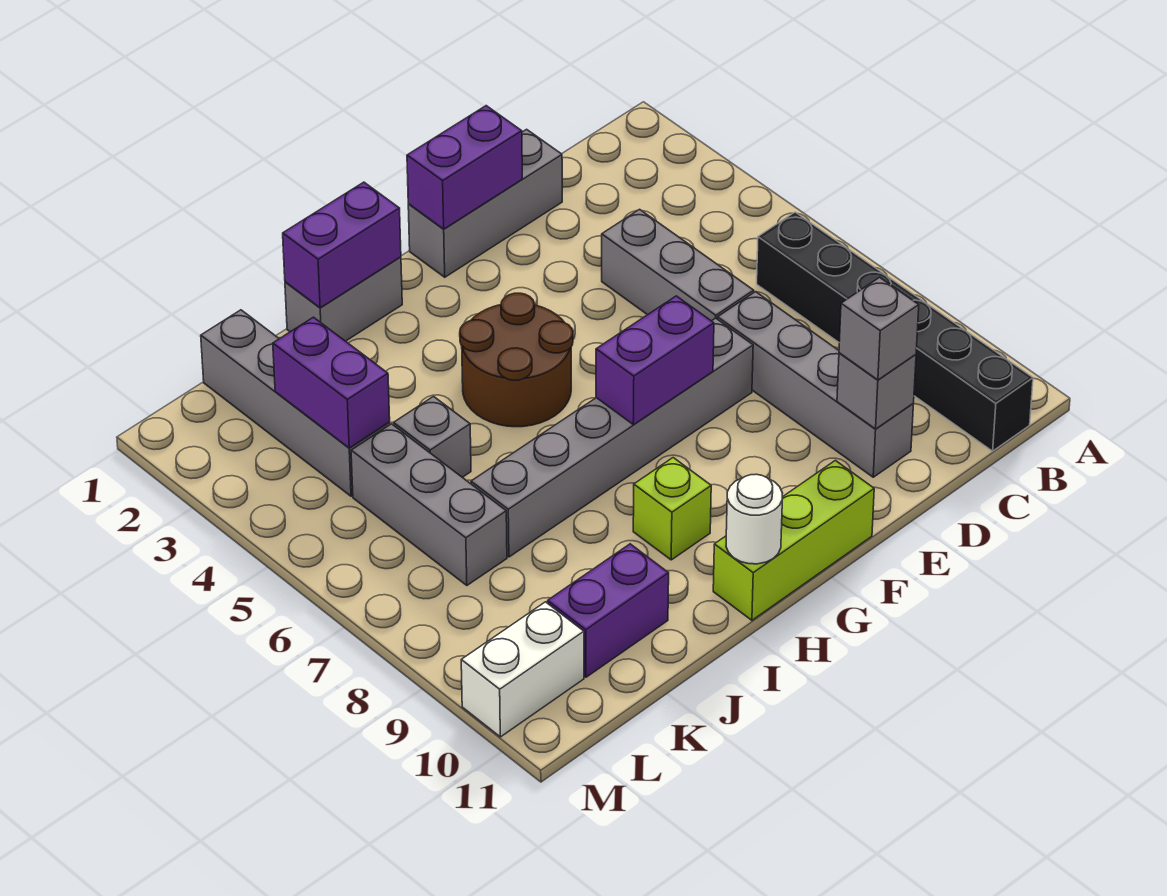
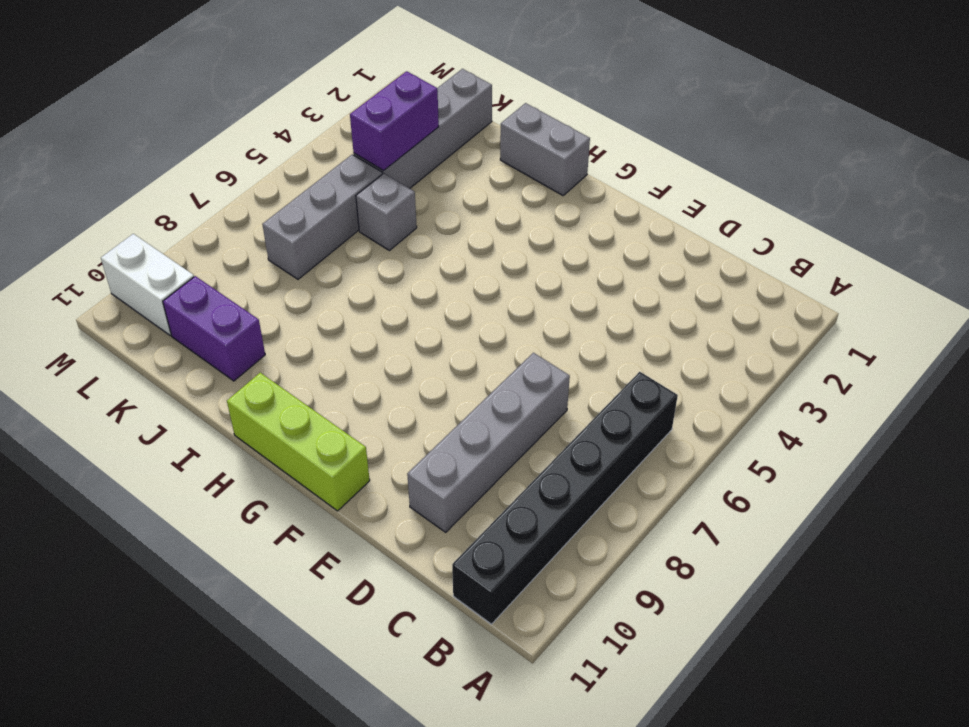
none -> grey 1x3 brick [408,129,562,277]
none -> grey 1x3 brick [602,209,754,321]
none -> grey 1x6 brick [471,318,753,557]

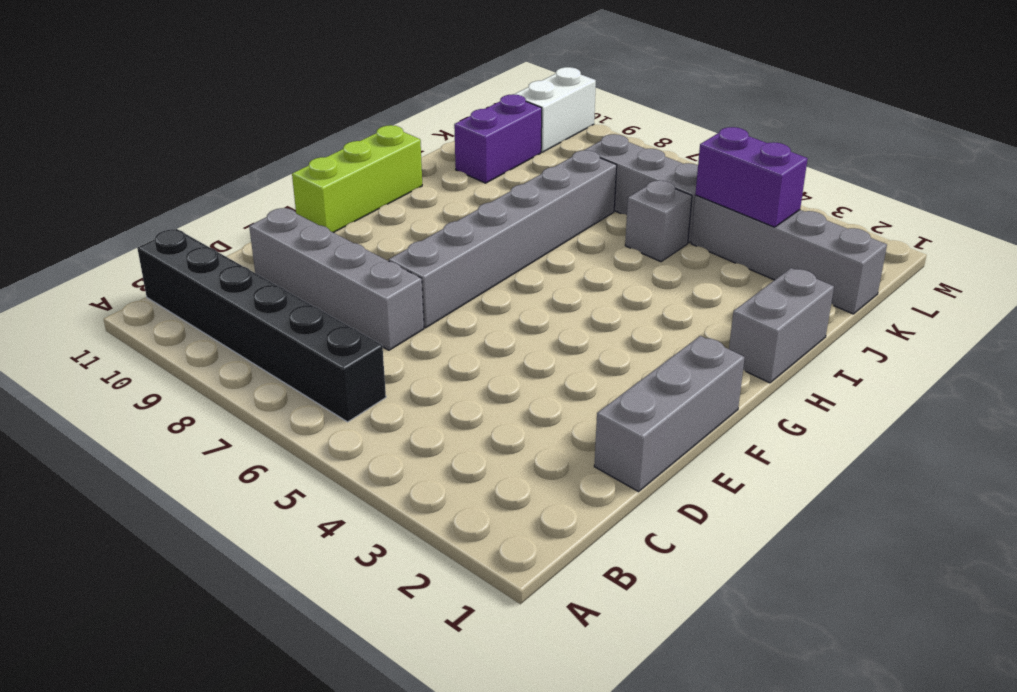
none -> grey 1x3 brick [602,209,754,321]
none -> brown 2x2 round brick [460,293,573,427]
none -> lime 1x1 brick [633,458,711,560]

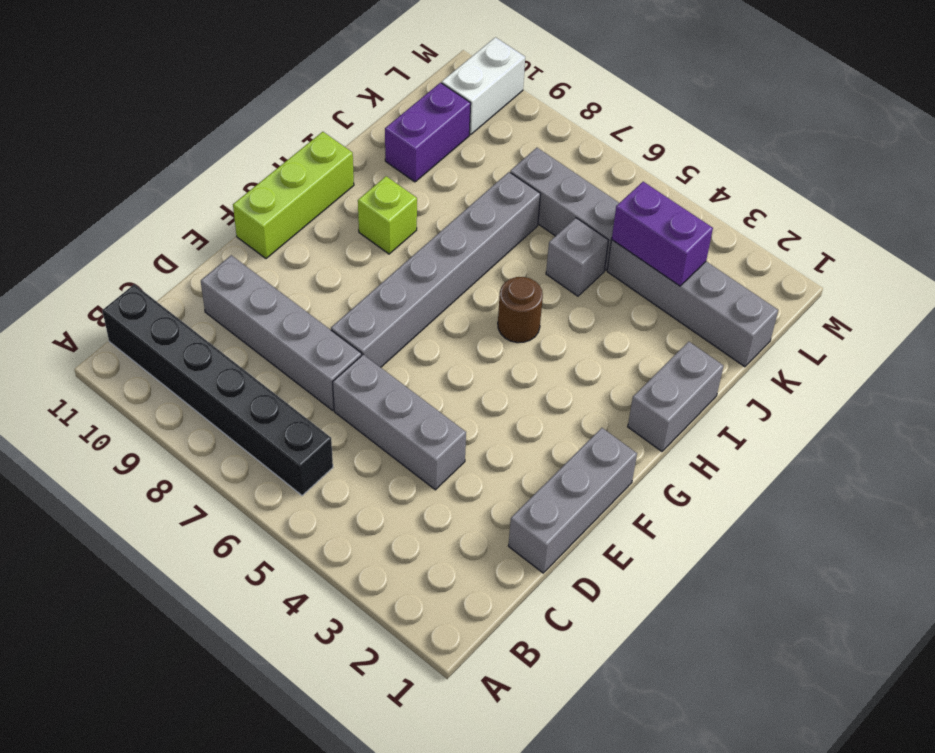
brown 1x1 round brick [498,277,543,343] -> brown 2x2 round brick [460,293,573,427]
none -> grey 1x1 brick [837,353,916,429]
none -> purple 1x2 brick [407,106,522,229]
none -> purple 1x2 brick [596,296,714,425]

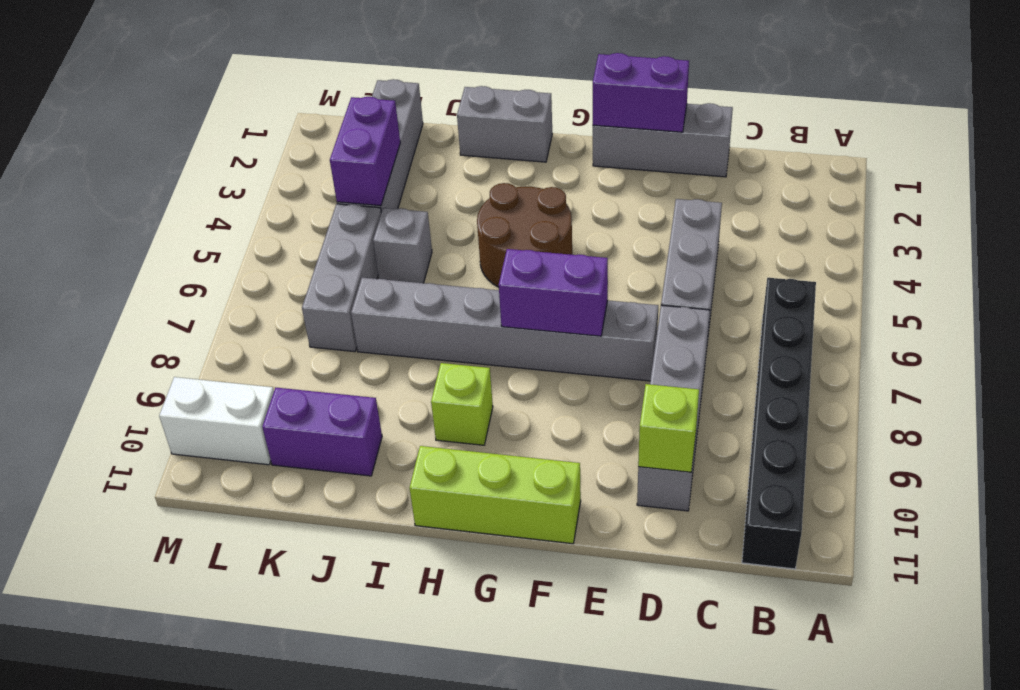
lime 1x1 brick [638,384,699,472] -> grey 1x1 brick [837,353,916,429]
none -> purple 1x2 brick [283,182,401,308]
none -> white 1x1 round brick [726,474,783,564]
none -> grey 1x1 brick [839,277,919,380]

